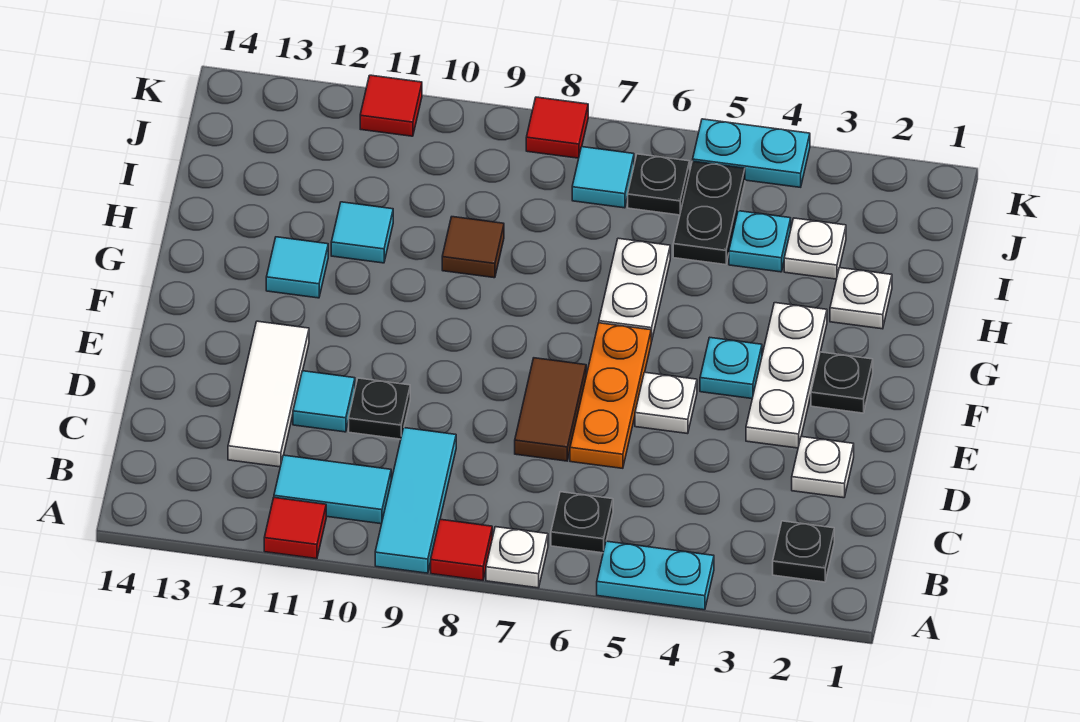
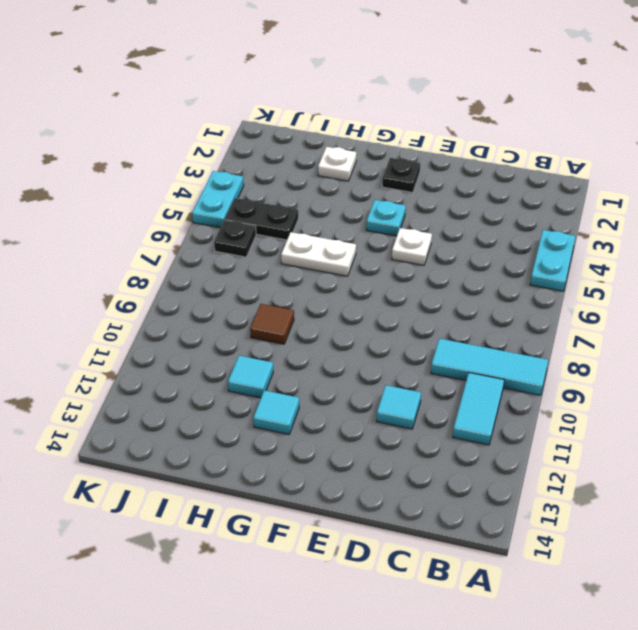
none -> white 1x1 plate [486,527,548,588]
none -> red 1x1 tile [431,519,492,580]
none -> red 1x1 tile [264,498,326,559]
none -> black 1x1 plate [773,521,834,582]

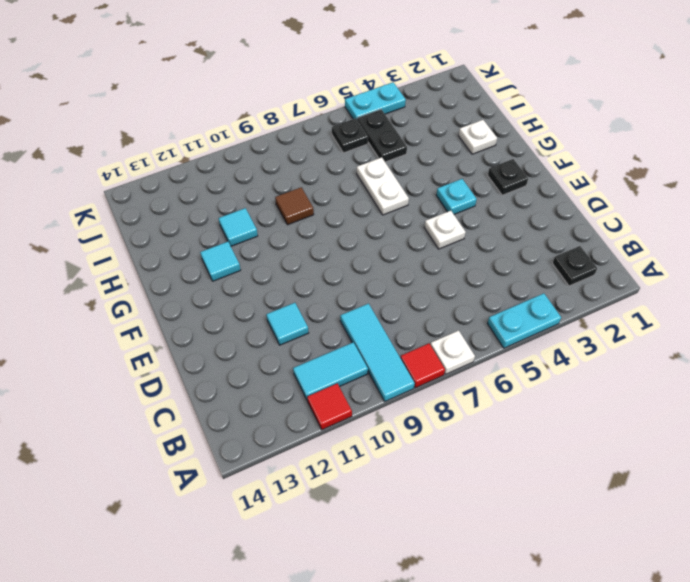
none -> black 1x1 plate [551,492,613,553]
none -> white 1x3 tile [228,321,309,467]
none -> white 1x1 plate [792,437,854,498]
none -> orange 1x3 plate [570,323,651,468]

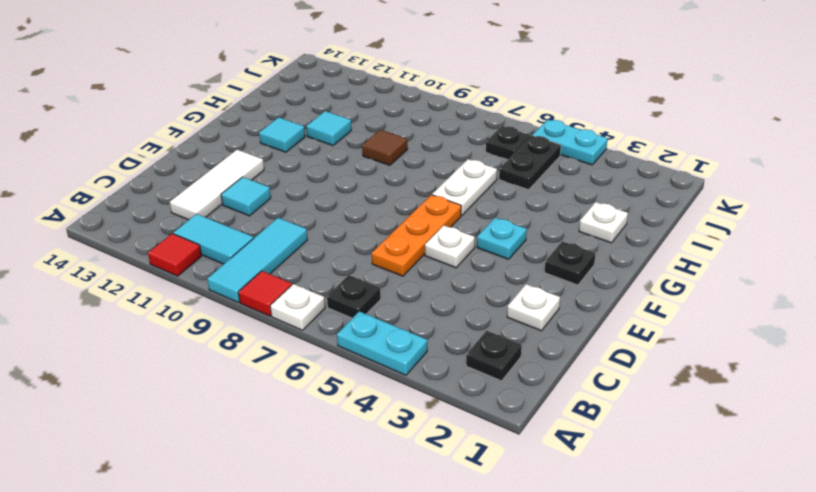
none -> brown 1x2 tile [515,358,586,461]
none -> black 1x1 plate [349,378,410,439]
none -> white 1x3 plate [746,303,827,448]
none -> white 1x1 plate [784,218,846,279]

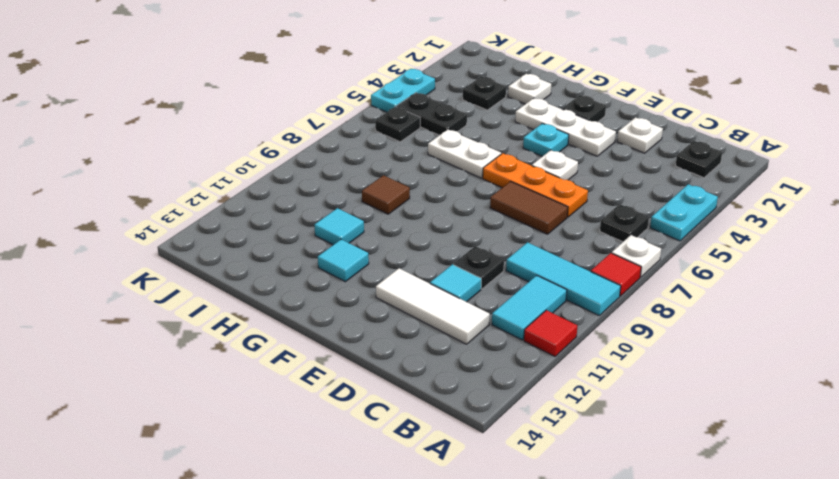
black 1x1 plate [463,76,506,110] -> white 1x1 plate [784,218,846,279]
none -> cyan 1x1 plate [729,211,791,272]
none -> cyan 1x1 tile [572,147,634,208]
none -> red 1x1 tile [526,97,588,158]
none -> red 1x1 tile [360,75,422,136]

